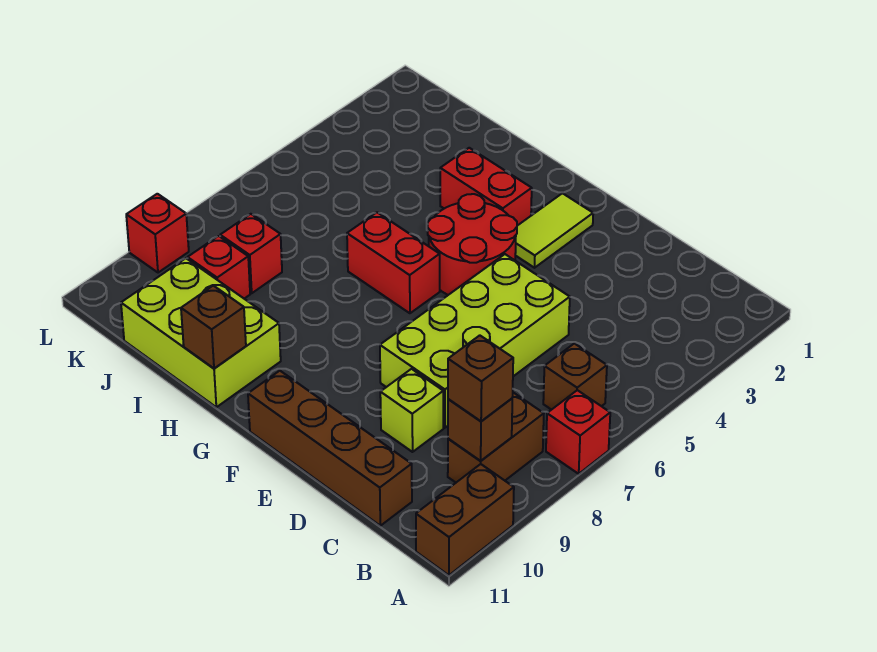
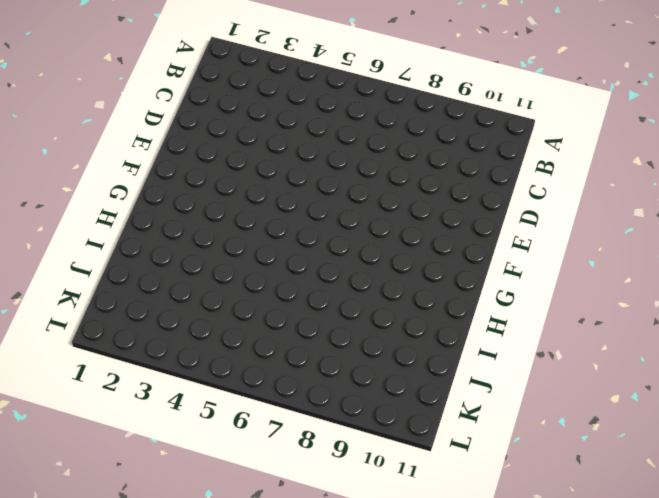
none -> red 1x1 brick [546,390,610,474]
none -> brown 1x2 brick [416,464,514,575]
none -> brown 1x1 brick [543,343,607,410]

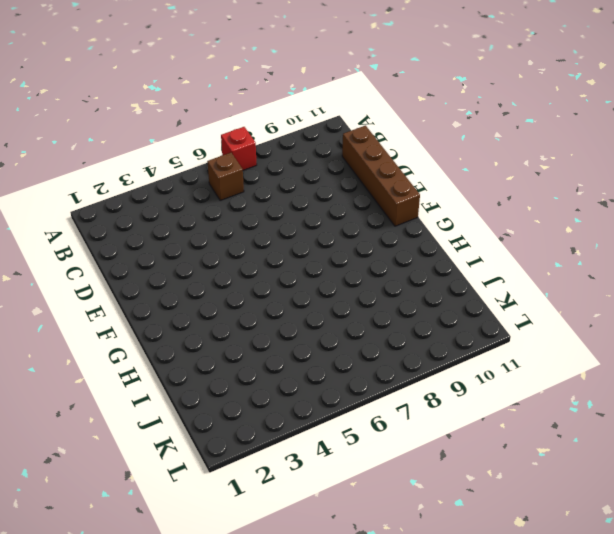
none -> brown 1x2 brick [416,464,514,575]
none -> brown 1x2 brick [448,393,544,482]
none -> lime 2x4 brick [380,254,570,428]

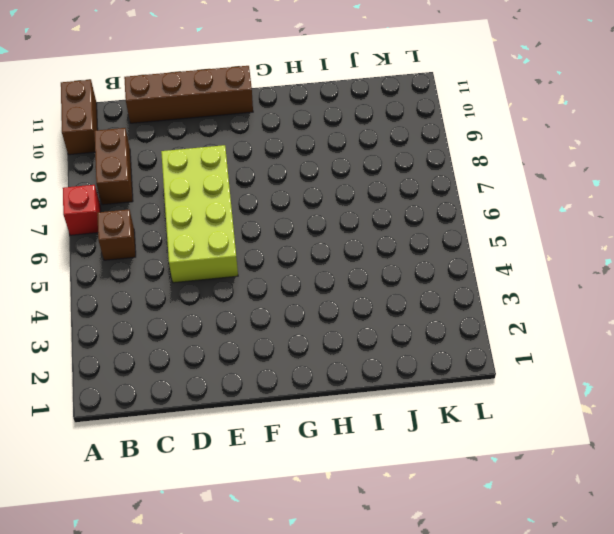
none -> lime 1x1 brick [380,369,443,452]
none -> lime 1x2 tile [515,193,593,268]
none -> red 2x2 round brick [428,194,517,295]

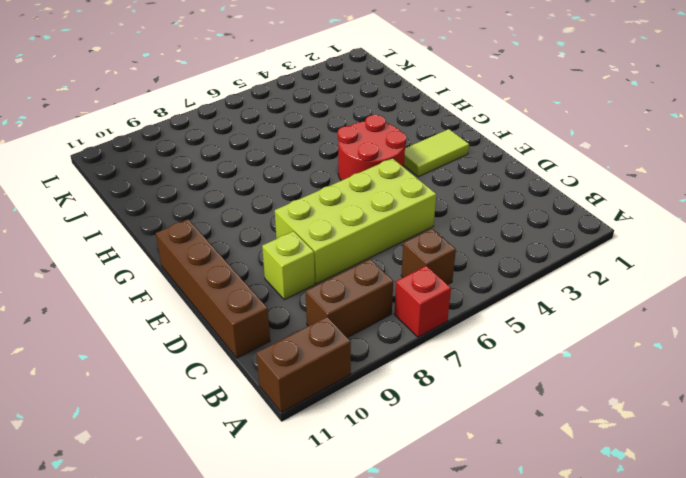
none -> red 1x2 brick [440,148,532,226]
none -> red 1x2 brick [347,212,440,313]
none -> lime 2x3 brick [121,258,281,407]

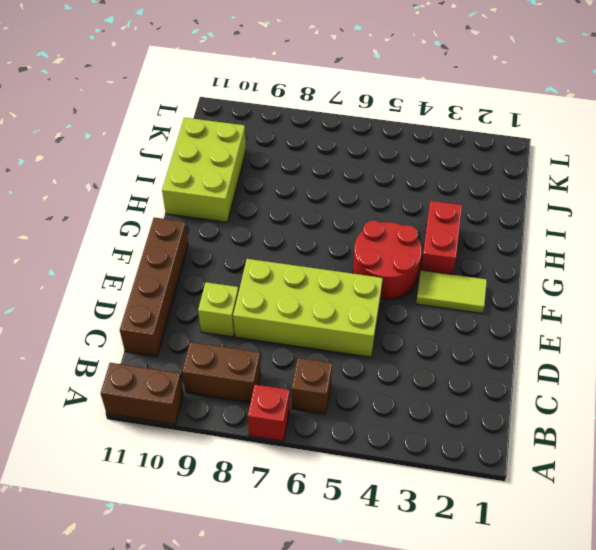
none -> red 1x2 brick [347,212,440,313]
none -> red 1x1 brick [220,214,282,293]
none -> red 1x1 brick [188,236,250,299]

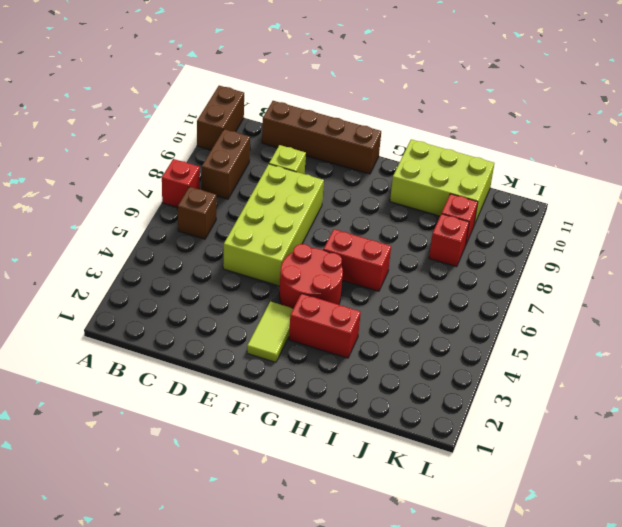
none -> red 1x1 brick [126,194,189,273]
none -> brown 1x1 brick [448,399,512,461]
none -> brown 1x1 brick [181,286,246,368]

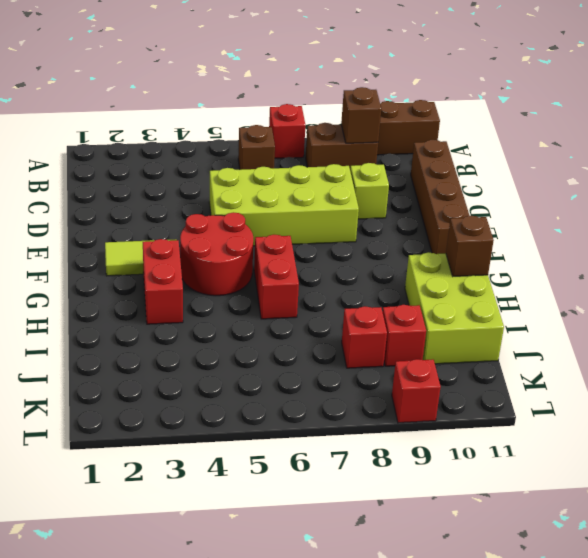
none -> brown 1x1 brick [448,335,513,421]

